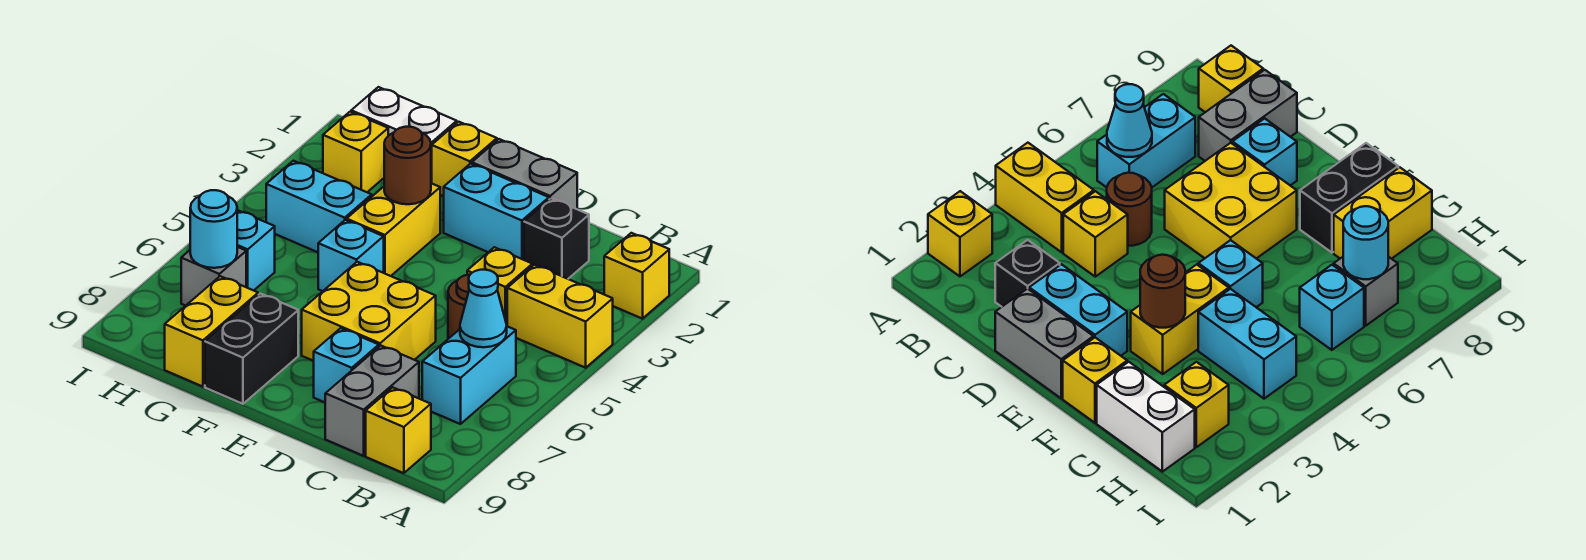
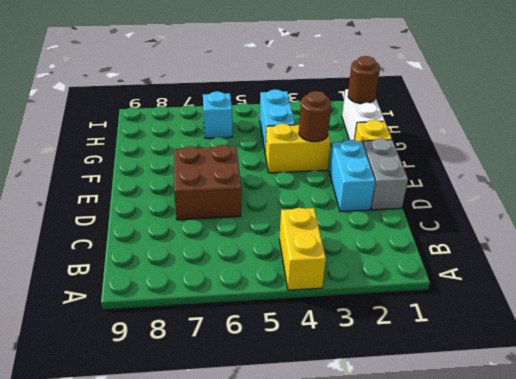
brown 2x2 brick [174,145,241,220] -> yellow 2x2 brick [302,262,436,361]
brown 1x1 round brick [348,56,380,104] -> brown 1x1 round brick moved to [448,275,470,339]
none -> yellow 1x1 brick [604,233,669,319]
none -> cyan 1x2 brick [422,326,516,424]
none -> yellow 1x1 brick [366,387,431,473]

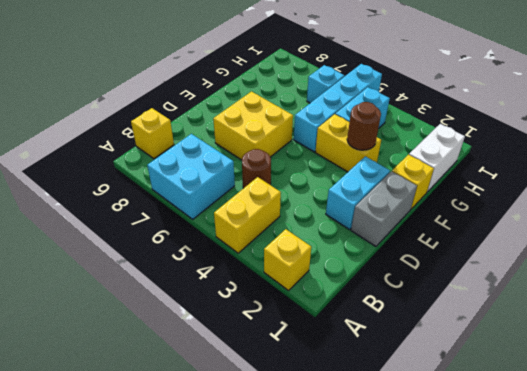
cyan 2x2 brick [147,134,235,219] -> cyan 1x2 brick [422,326,516,424]
cyan 1x4 brick [294,64,382,152] -> cyan 1x1 brick [318,220,384,291]
none -> black 1x1 brick [524,198,589,279]
none -> yellow 1x1 brick [467,247,532,324]
none -> grey 1x2 brick [325,346,419,456]

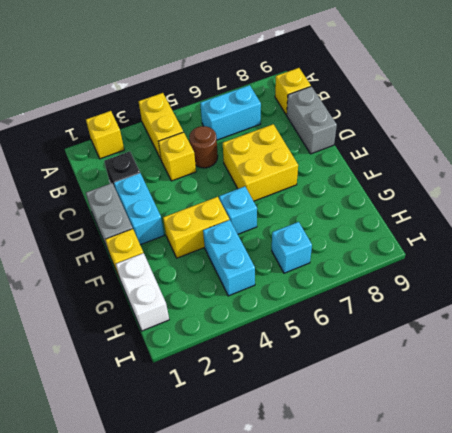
grey 1x2 brick [287,86,337,154] -> grey 1x2 brick turned to [325,346,419,456]
none -> cyan 1x1 brick [314,328,379,402]
none -> black 1x2 brick [205,294,298,404]
none -> yellow 1x2 brick [165,276,258,387]

